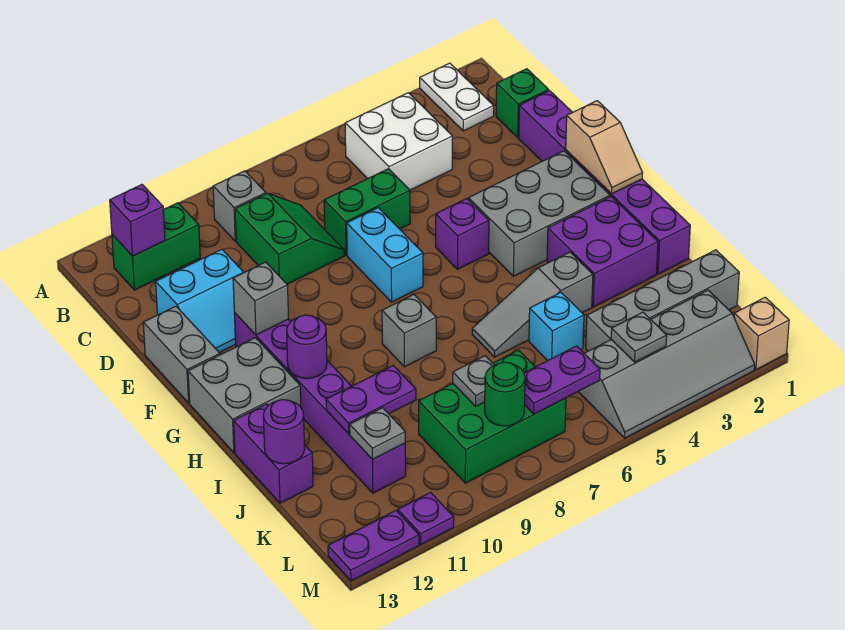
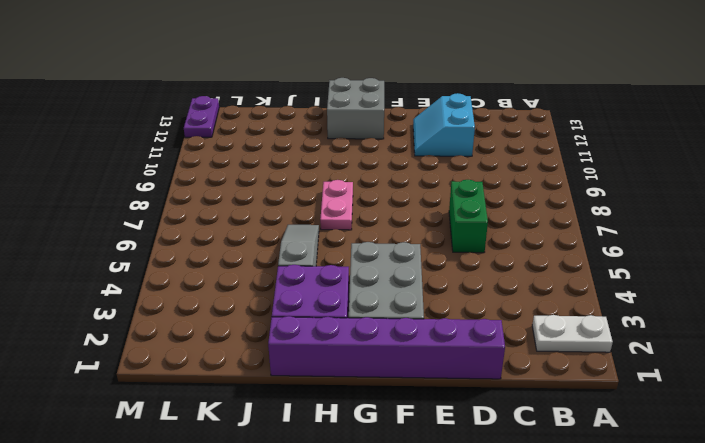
pink 1x2 plate [320,180,353,230] -> grey 1x1 brick [382,295,436,367]
none -> white 2x2 brick [345,93,452,190]
none -> grey 1x1 brick [213,171,266,241]
none -> green 1x2 brick [112,203,200,290]
none -> green 1x1 brick [496,69,549,137]

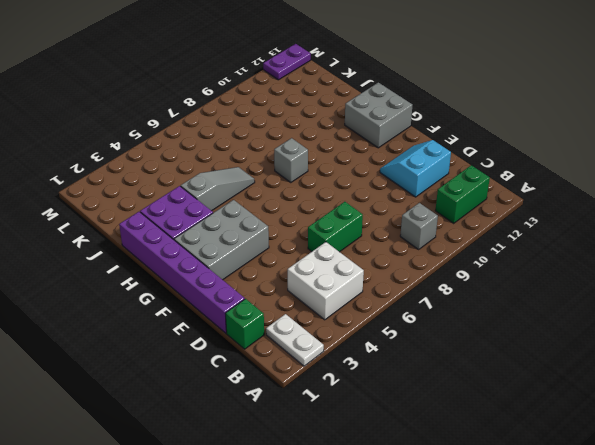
none -> green 2x2 slope [235,193,345,284]
none -> cyan 1x2 brick [347,208,423,302]
none -> grey 1x2 brick [143,306,220,403]
none -> purple 1x1 brick [436,199,489,269]

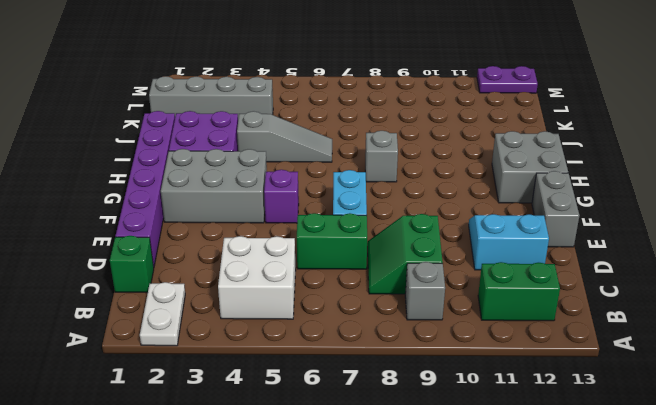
none -> purple 1x6 brick [234,313,406,493]
none -> purple 1x2 brick [234,404,313,503]
none -> cyan 1x1 brick [529,292,584,361]
none -> green 2x3 brick [419,350,566,483]

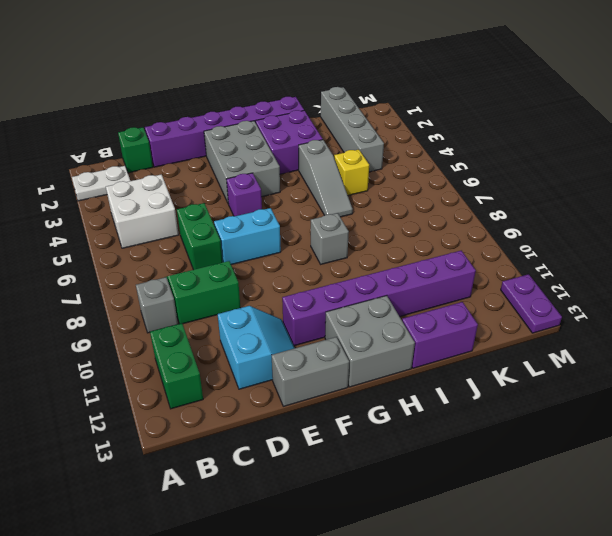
yellow 1x1 brick [334,150,369,195] -> cyan 1x1 brick [529,292,584,361]
none -> green 2x3 brick [419,350,566,483]
none -> grey 2x4 slope [578,290,755,438]
none -> tan 1x1 brick [734,297,789,370]
none -> purple 1x1 plate [398,493,454,544]

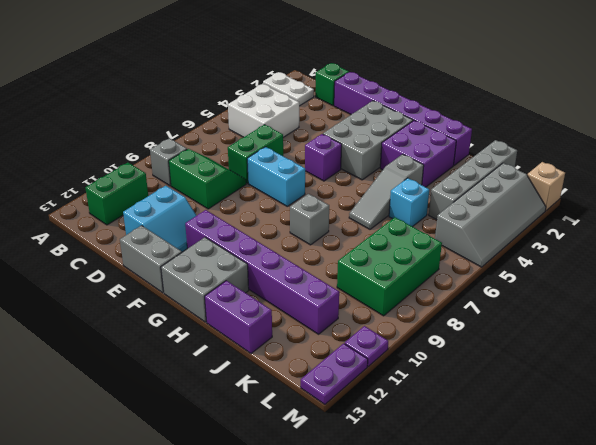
none -> purple 1x1 brick [110,185,165,256]
none -> tan 1x2 slope [566,101,642,194]
none -> grey 1x1 brick [233,262,288,335]
none -> purple 1x1 round brick [287,315,327,379]

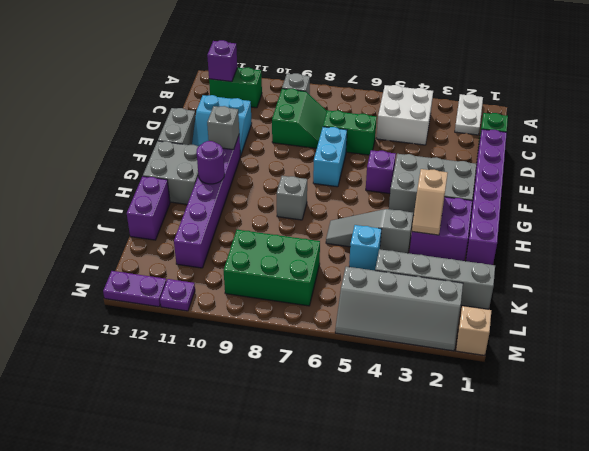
tan 1x2 slope [412,169,448,235] -> tan 1x2 slope moved to [566,101,642,194]
none -> purple 1x2 plate [326,366,416,434]
none -> purple 1x1 round brick [263,400,305,464]
none -> grey 1x1 plate [453,356,494,406]
none -> grey 1x1 plate [350,408,405,459]

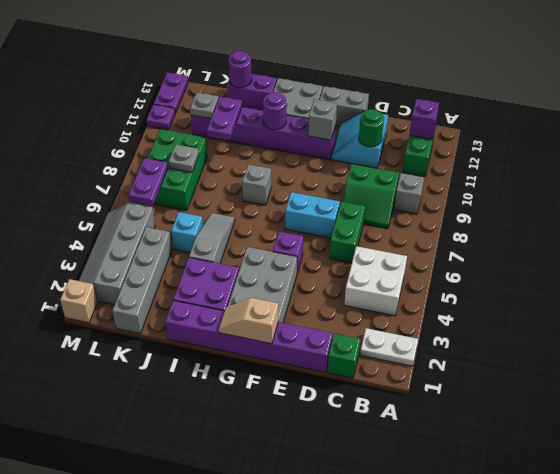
green 1x1 round brick [359,109,384,147] -> green 1x1 round brick moved to [485,362,525,426]
none -> grey 1x1 plate [611,312,667,362]

